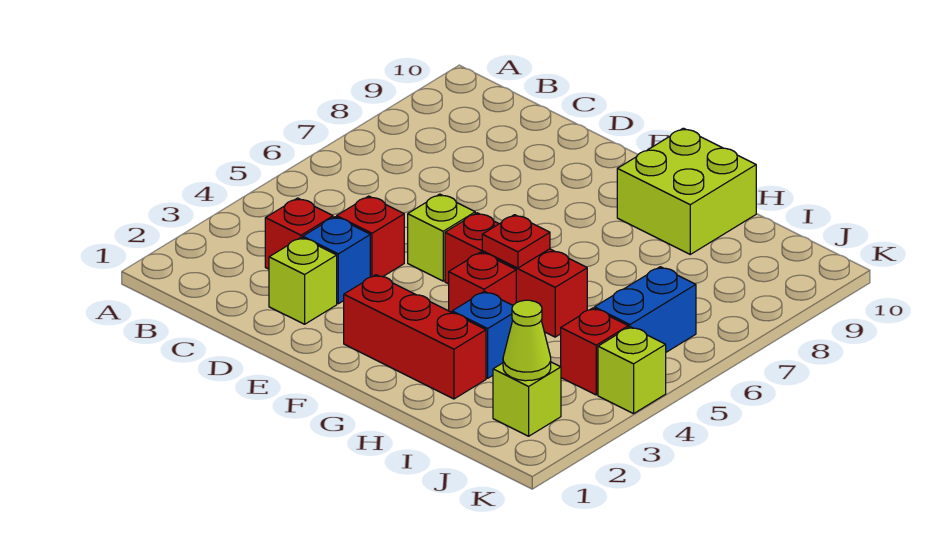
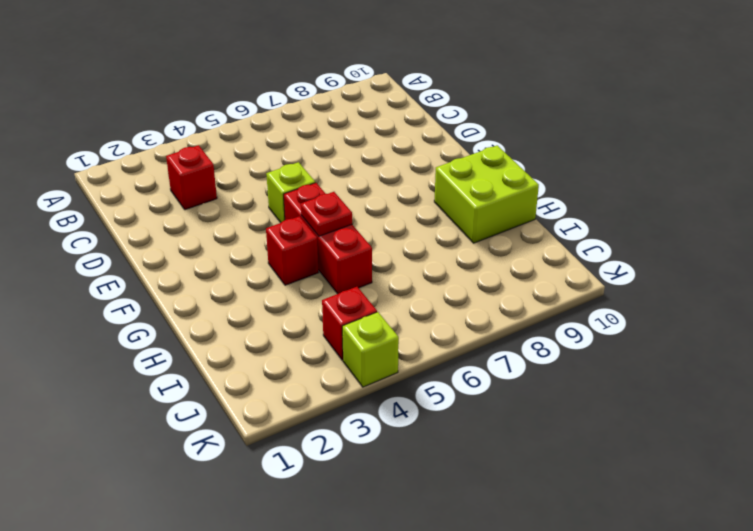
none -> lime 1x1 brick [269,237,337,324]
none -> blue 1x1 brick [303,217,370,304]
none -> red 1x1 brick [337,196,404,277]

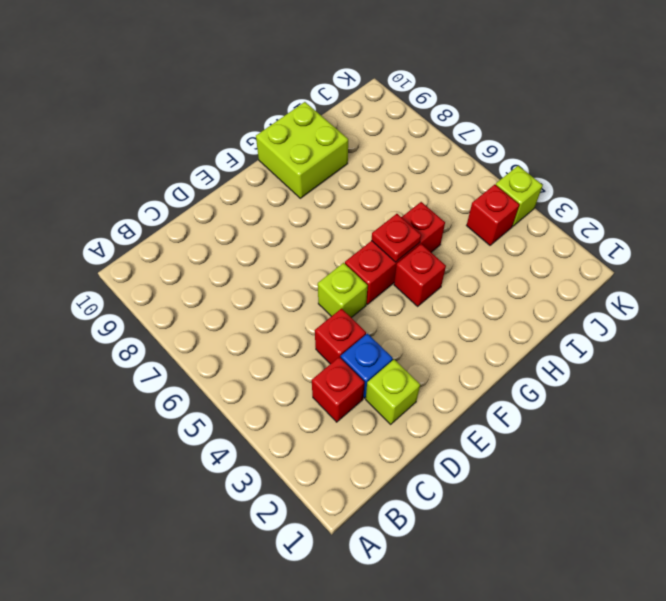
none -> red 1x3 brick [344,275,486,399]
none -> blue 1x1 brick [452,291,513,378]
none -> lime 1x1 brick [493,362,561,436]

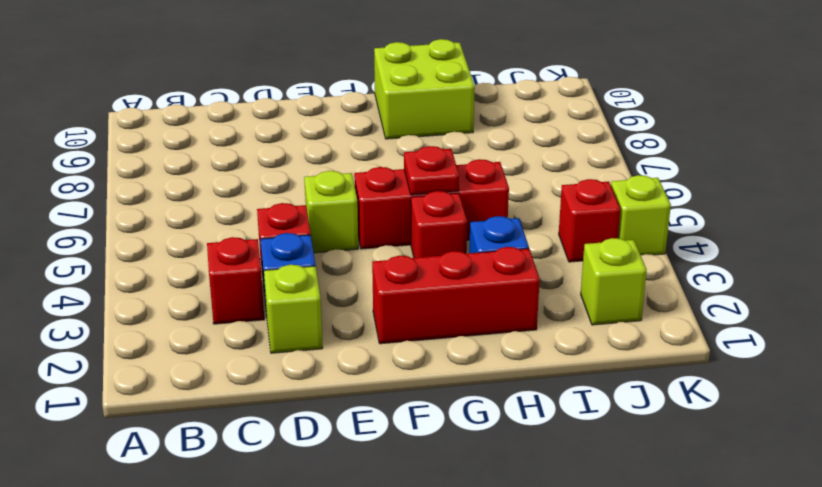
none -> blue 1x2 brick [594,267,696,352]
none -> lime 1x1 cone [503,300,551,381]

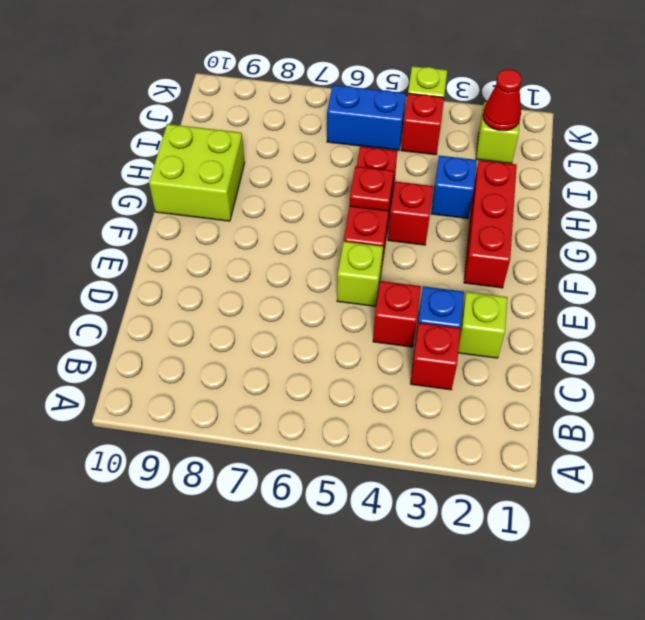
red 1x1 cone [483,69,522,131] -> lime 1x1 cone [503,300,551,381]

